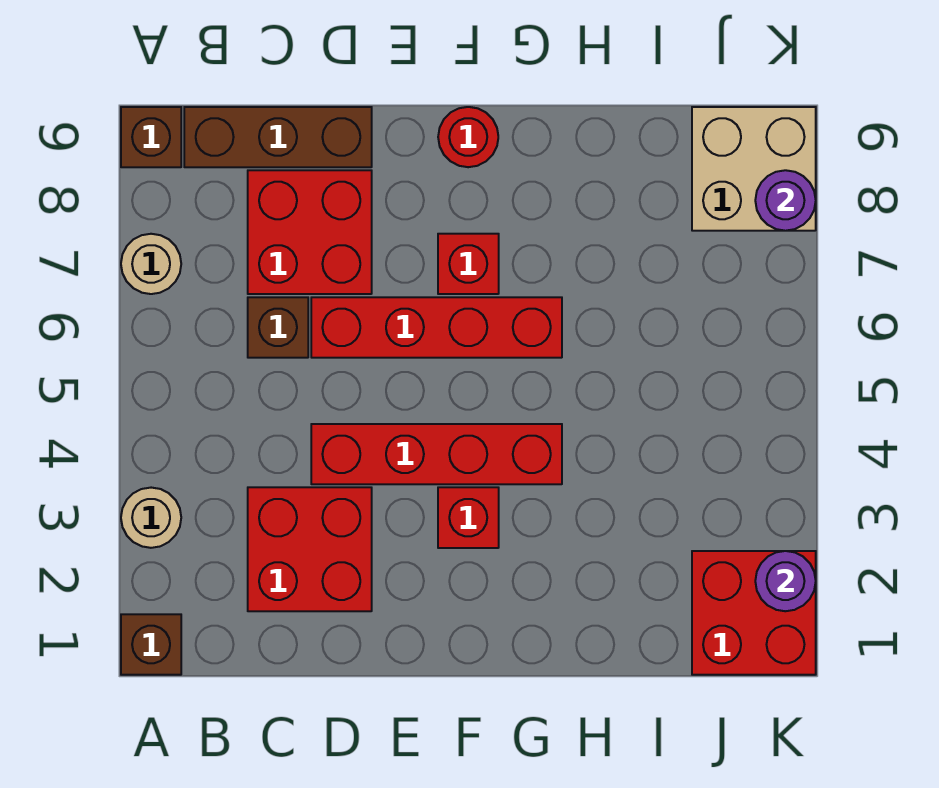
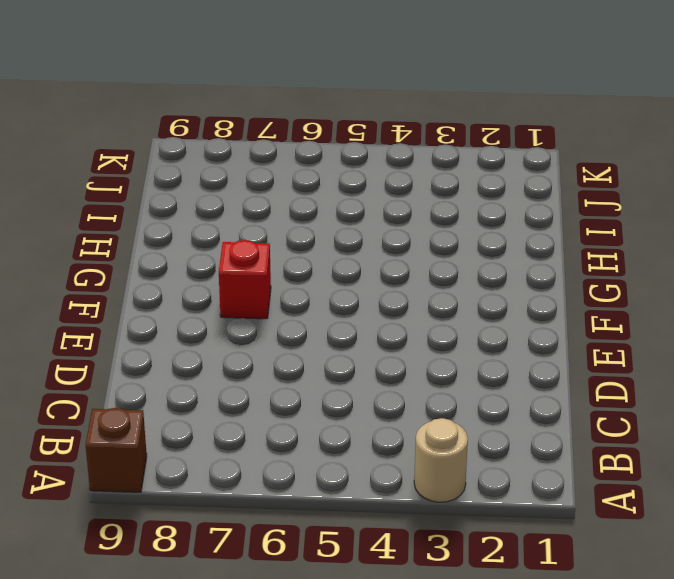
none -> brown 1x1 brick [121,614,181,675]
none -> tan 1x1 round brick [121,234,181,294]
none -> brown 1x3 brick [184,107,372,167]

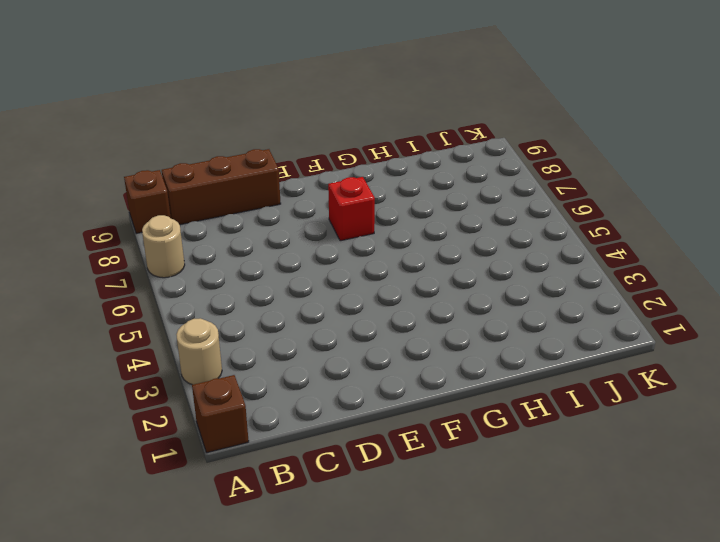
none -> red 2x2 brick [248,487,372,611]
none -> brown 1x1 brick [248,297,308,358]
none -> red 2x2 brick [248,170,372,294]

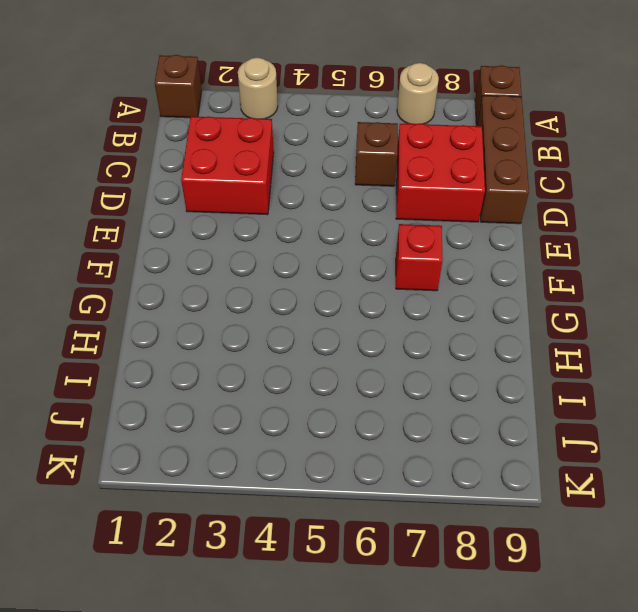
none -> red 1x4 brick [311,424,562,484]
none -> red 1x4 brick [311,297,562,358]
none -> red 1x1 brick [438,487,499,548]

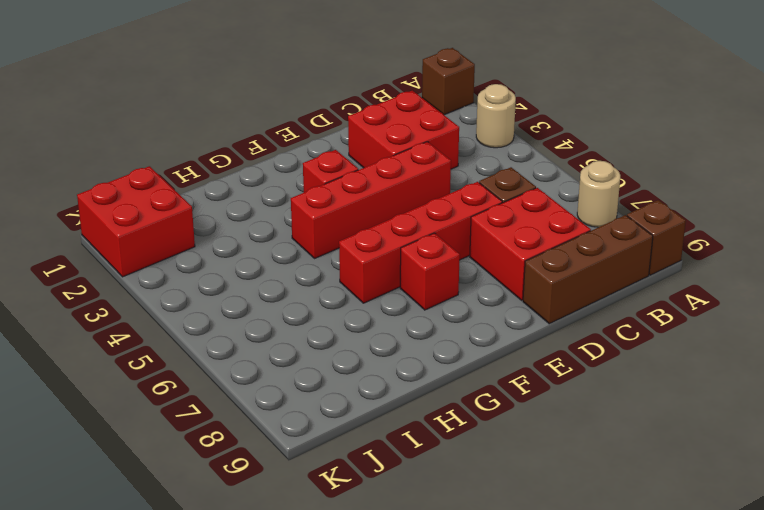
none -> red 1x1 round brick [438,107,498,167]
none -> tan 2x2 brick [692,107,816,231]
none -> purple 1x1 round brick [755,551,816,611]

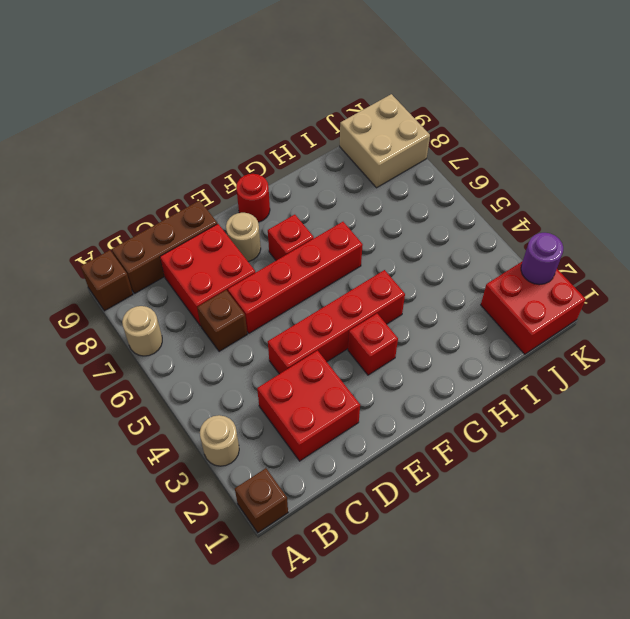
tan 1x1 round brick [226,213,261,262] -> none
none -> purple 1x1 round brick [755,170,816,231]

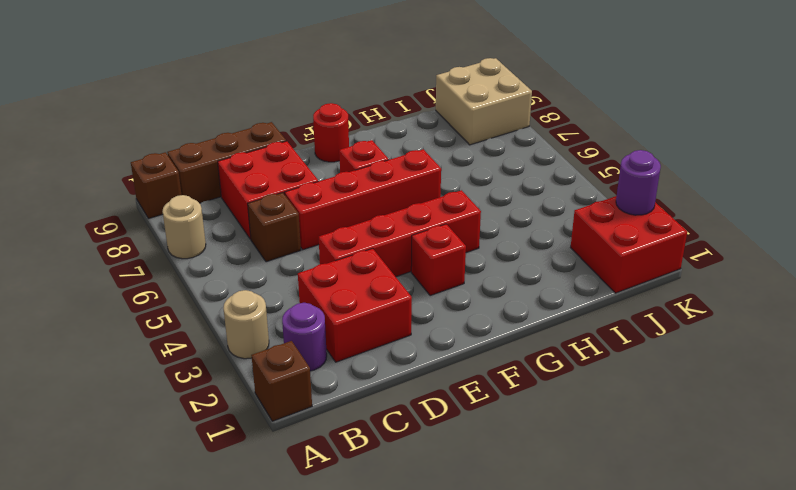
purple 1x1 round brick [282,303,327,371] -> purple 1x1 round brick moved to [755,170,816,231]

